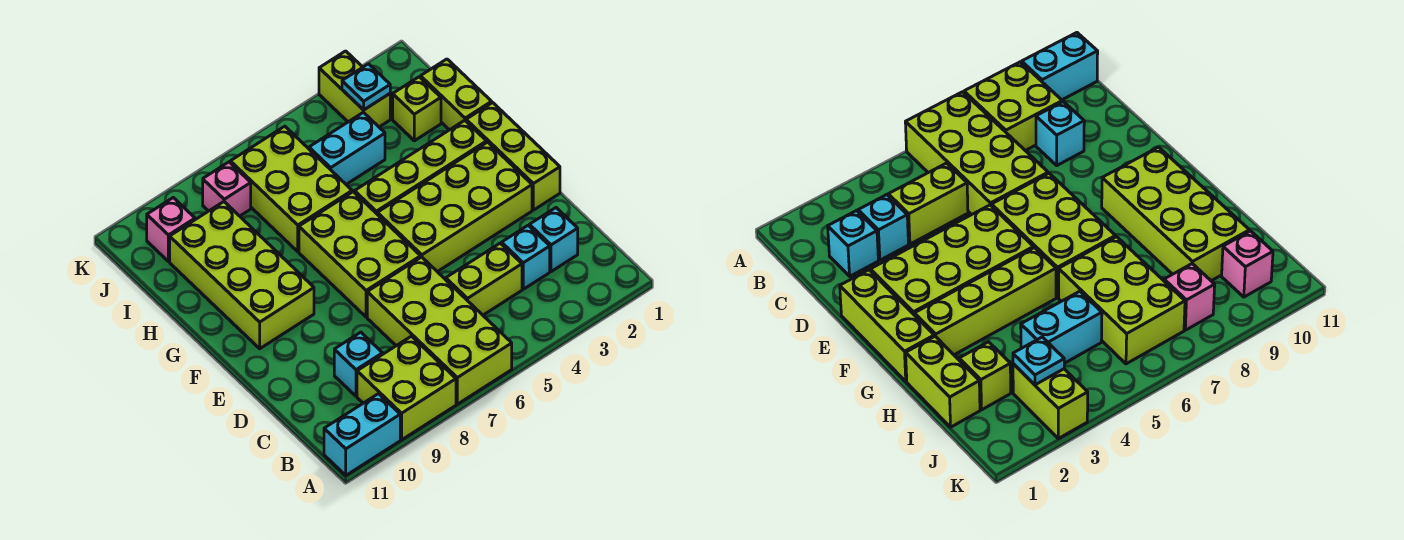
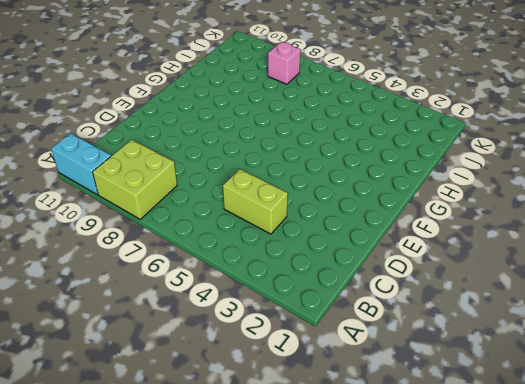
none -> lime 2x4 brick [367,257,512,404]
none -> cyan 1x1 brick [529,208,578,272]
none -> cyan 1x1 brick [502,226,550,289]

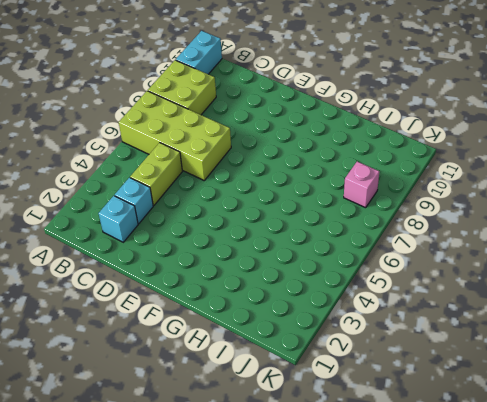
none -> cyan 1x1 brick [334,332,383,396]
none -> lime 1x3 brick [466,103,560,210]
none -> lime 2x4 brick [377,142,532,272]

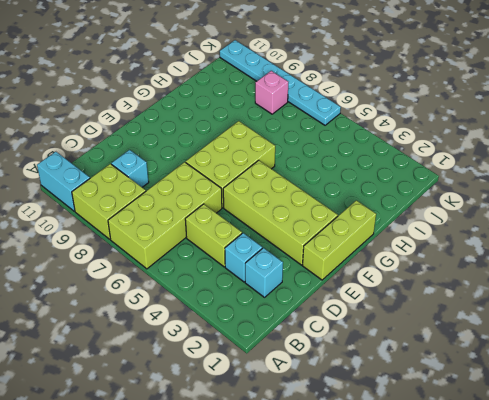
cyan 1x6 plate [220,40,341,125] -> none
none -> lime 2x4 brick [170,202,314,349]
none -> lime 1x4 brick [355,120,487,214]
none -> lime 1x2 brick [421,59,492,130]

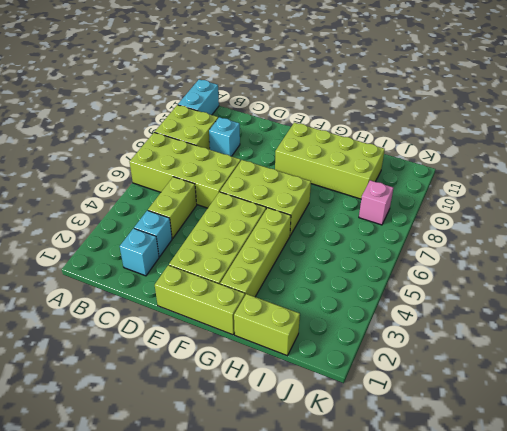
none -> lime 2x3 brick [230,126,352,252]
none -> lime 1x1 brick [393,77,441,141]
none -> cyan 1x2 brick [309,112,385,184]

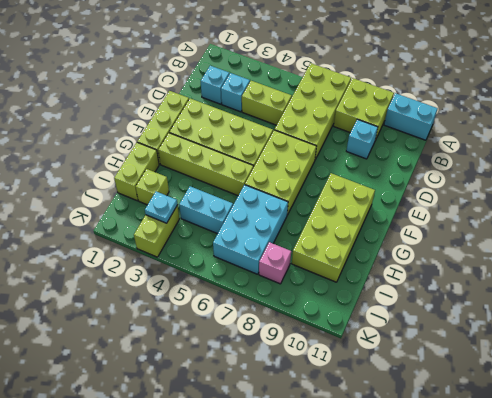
cyan 2x3 brick [213,185,288,274] -> lime 2x3 brick [230,126,352,252]
none -> pink 1x1 brick [147,198,195,262]

